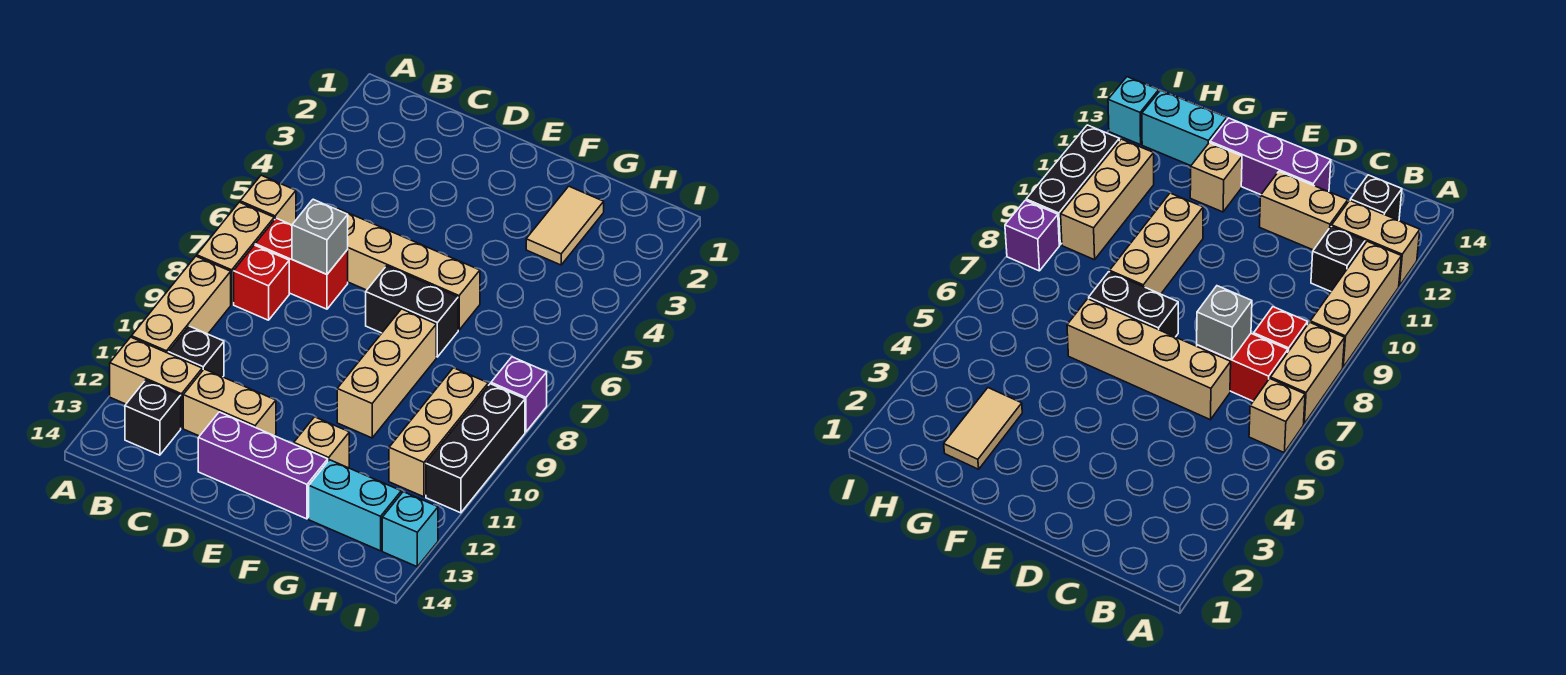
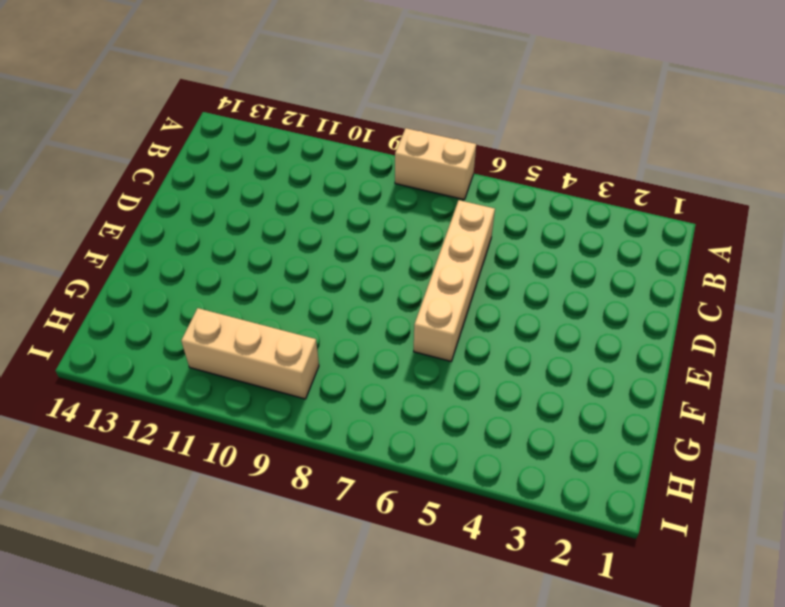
none -> tan 1x1 brick [240,175,296,225]
none -> tan 1x3 brick [132,256,231,353]
none -> tan 1x2 brick [110,337,202,428]

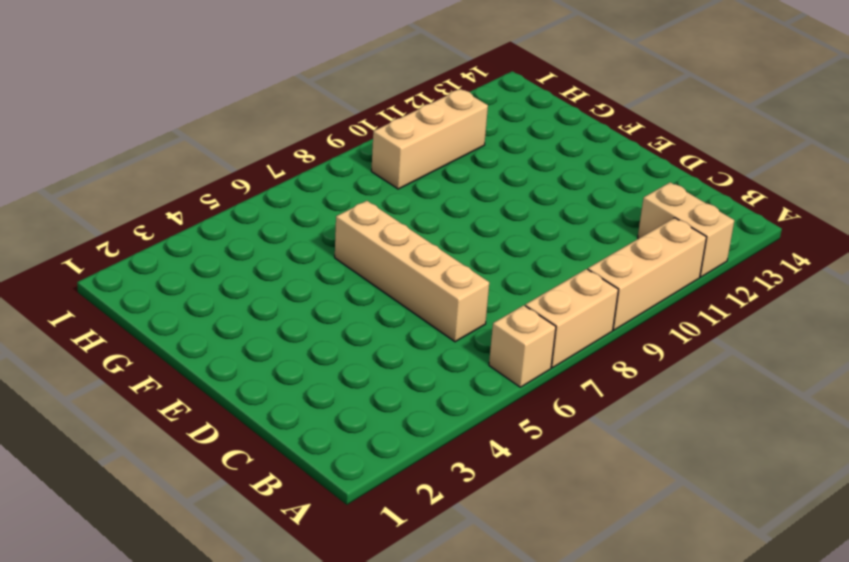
none -> red 1x2 brick [255,218,348,309]
none -> red 1x1 brick [234,245,289,320]
none -> black 1x1 brick [168,326,224,377]

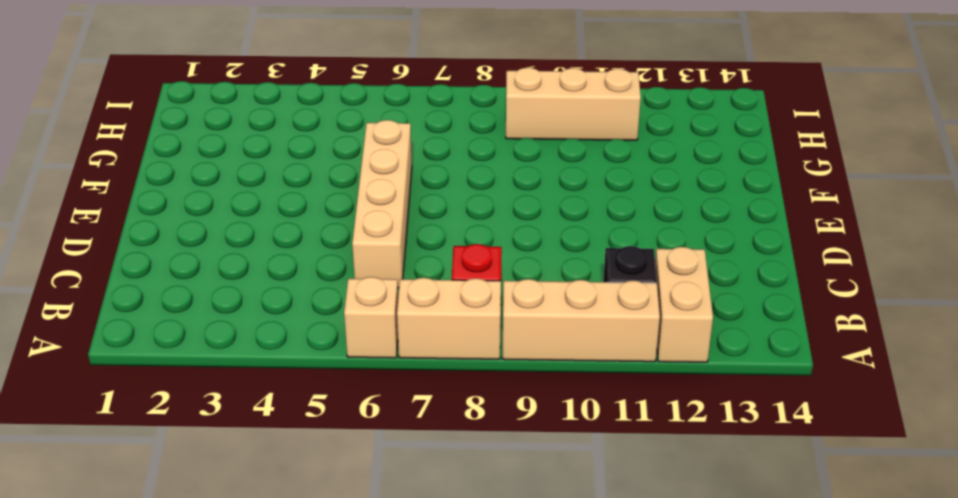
none -> red 1x2 brick [255,218,348,309]
none -> black 1x1 brick [125,380,181,455]
none -> tan 1x2 brick [183,369,276,436]

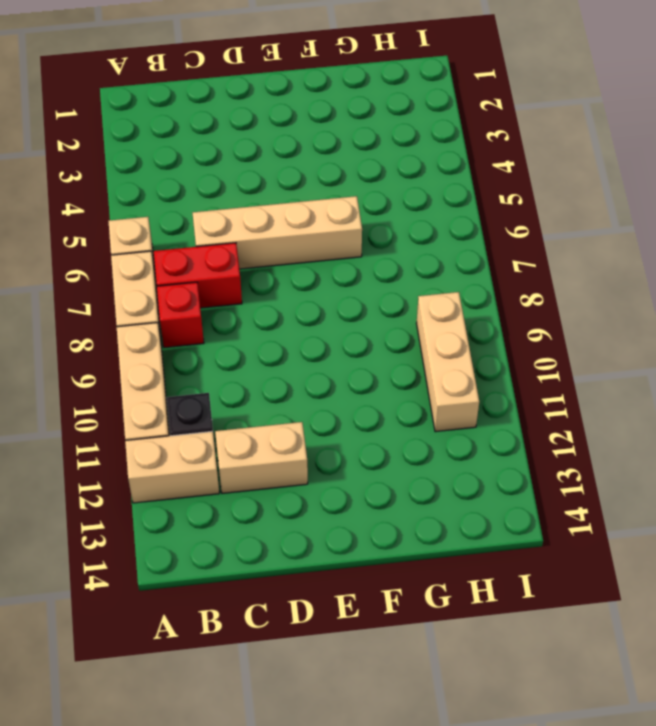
none -> black 1x1 brick [125,380,181,455]
none -> purple 1x3 brick [198,412,328,519]
none -> black 1x2 brick [366,266,458,357]

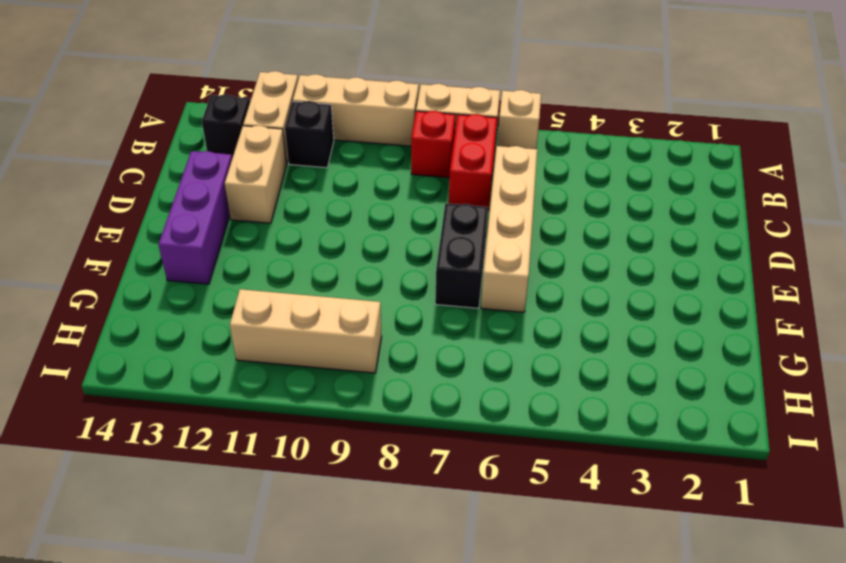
none -> tan 1x3 brick [337,309,436,438]
none -> tan 1x1 brick [294,417,349,468]
none -> tan 1x2 tile [526,186,604,265]

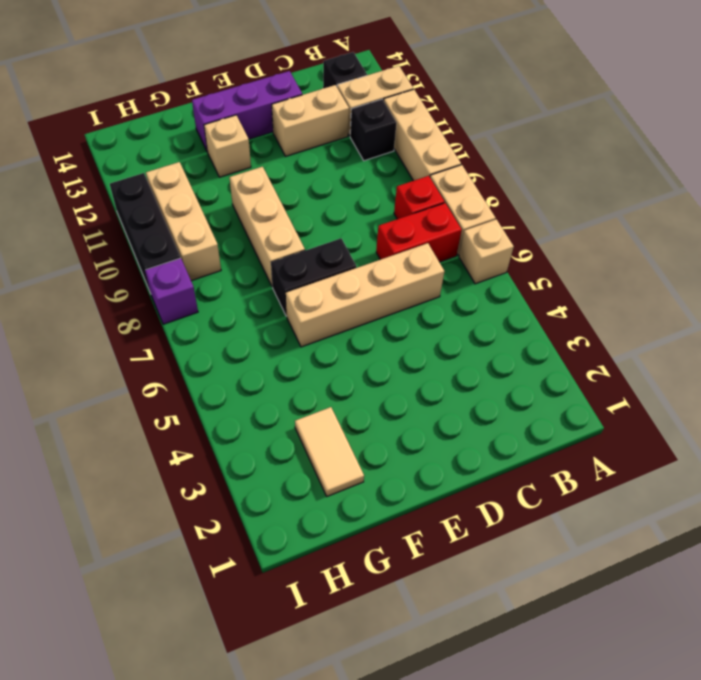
none -> cyan 1x2 brick [309,460,401,551]
none -> cyan 1x1 brick [382,492,438,567]
none -> grey 1x1 brick [292,199,348,274]

